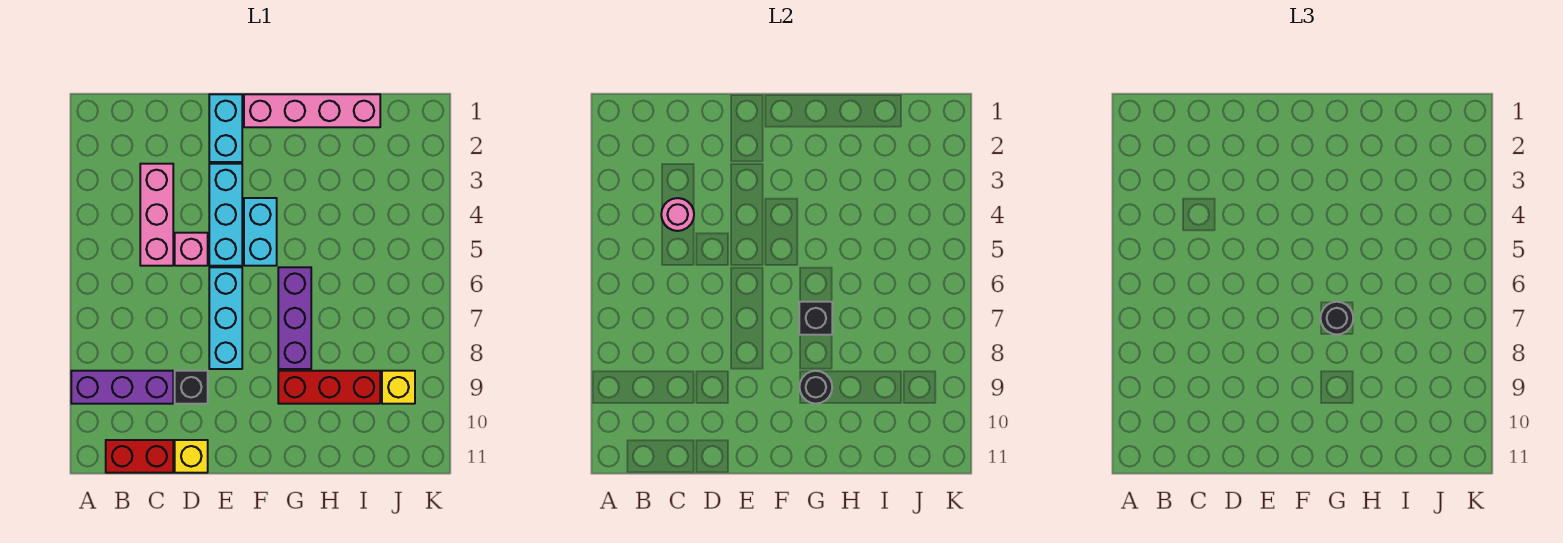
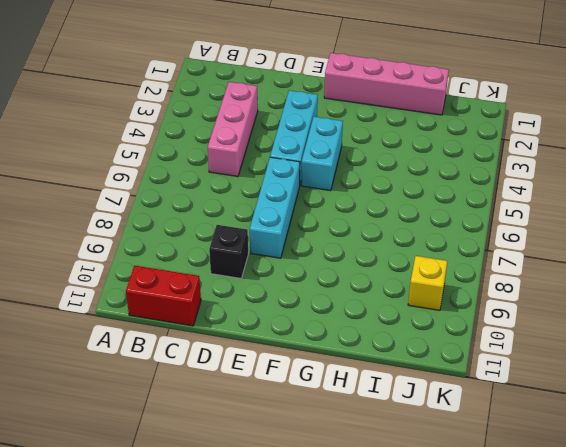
none -> purple 1x3 brick [71,371,173,404]
none -> pink 1x1 brick [175,233,208,266]
none -> yellow 1x1 brick [175,440,208,473]

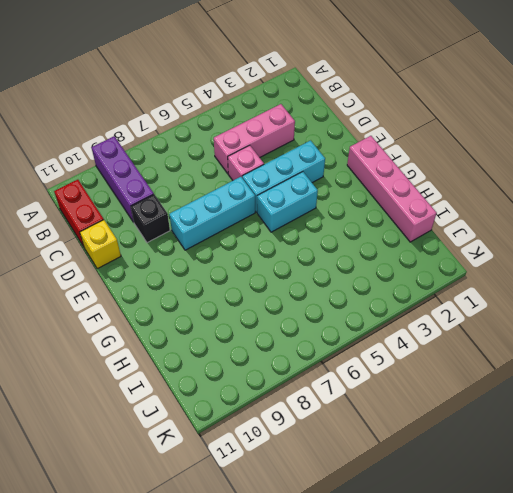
none -> cyan 1x2 brick [209,94,242,162]
none -> purple 1x3 brick [278,267,311,369]
none -> red 1x3 brick [278,371,380,404]

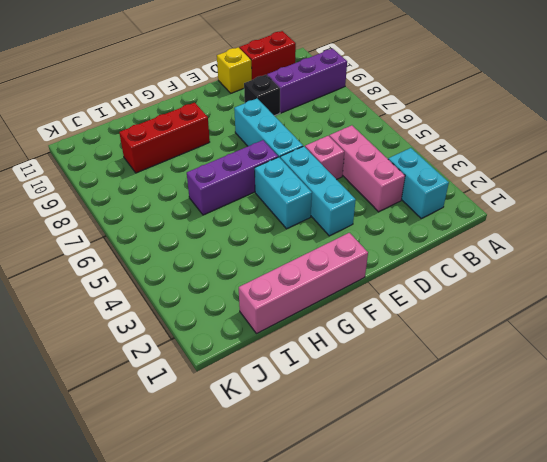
cyan 1x2 brick [388,148,449,218] -> cyan 1x2 brick moved to [209,94,242,162]
purple 1x3 brick [187,140,278,215] -> purple 1x3 brick turned to [278,267,311,369]
none -> yellow 1x1 brick [382,371,415,404]
none -> pink 1x1 round brick [661,198,694,231]
none -> black 1x1 brick [799,302,832,335]

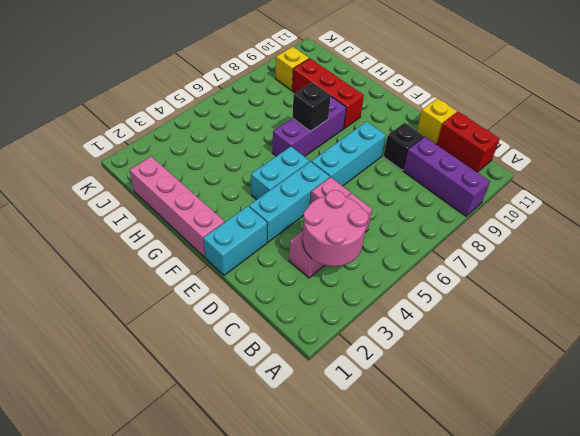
pink 2x2 round brick [303,190,368,266] -> pink 1x1 round brick [661,198,694,231]
none -> black 1x1 round brick [799,371,832,404]
none -> black 1x1 round brick [1320,302,1353,335]

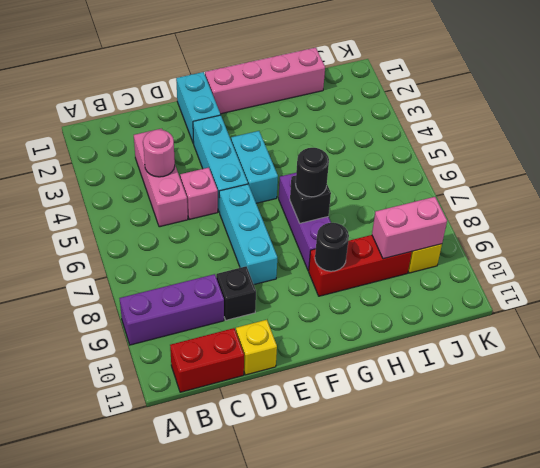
pink 1x2 brick [372,197,447,259] -> none

